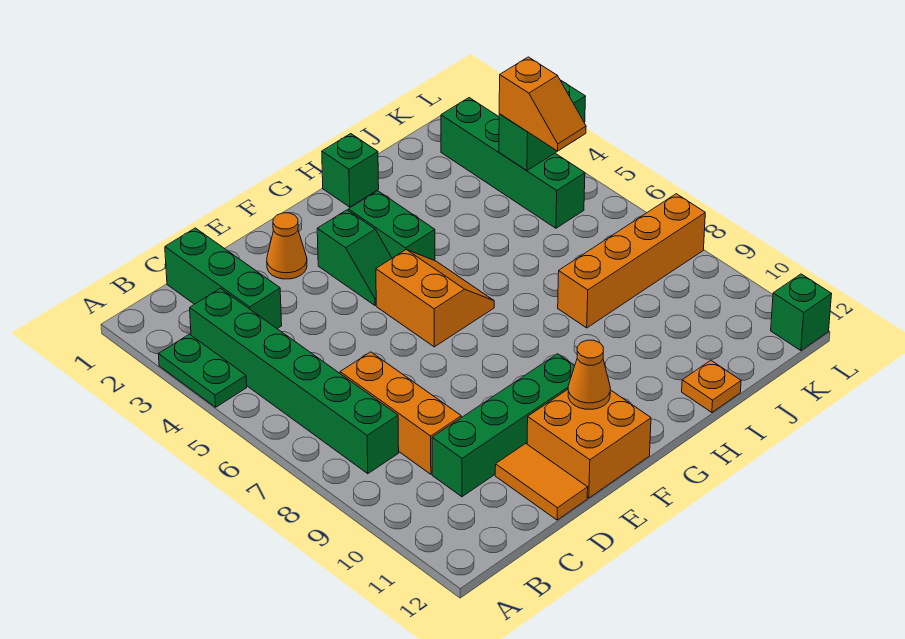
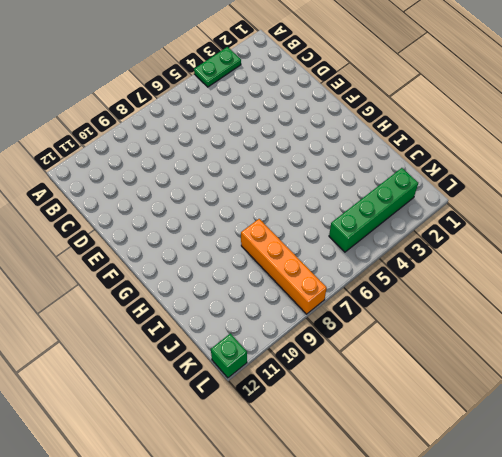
none -> green 1x6 brick [190,288,399,474]
none -> green 1x3 brick [165,228,282,329]
none -> orange 1x3 brick [340,352,461,474]

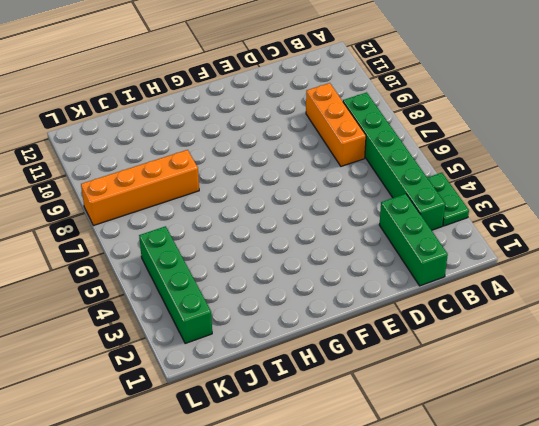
none -> green 1x4 brick [432,354,575,497]
none -> orange 1x2 tile [495,443,588,520]
none -> orange 1x1 cone [267,213,307,279]

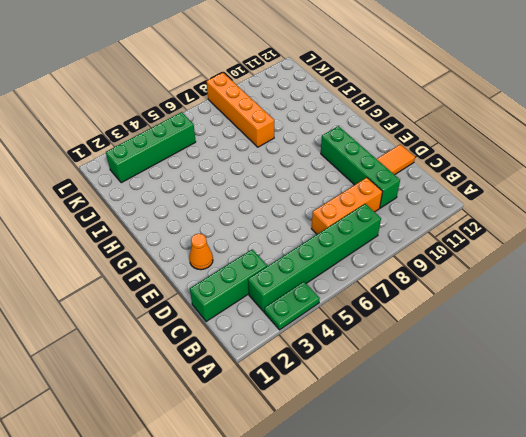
none -> orange 2x2 brick [527,390,651,498]
none -> green 1x2 slope [317,210,392,305]
none -> orange 2x2 slope [376,250,494,347]

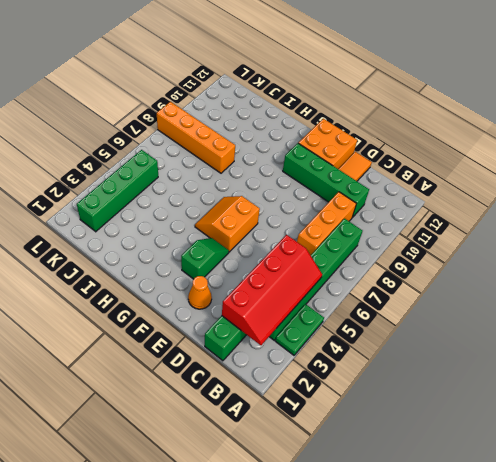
red 2x4 slope [222,235,322,345] -> none
none -> green 1x2 brick [348,191,435,261]
none -> green 1x1 brick [322,134,379,207]
none -> orange 1x1 plate [682,360,741,412]

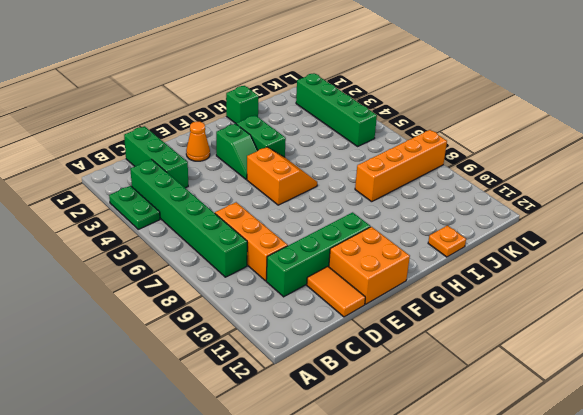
none -> green 1x1 brick [771,274,832,351]
none -> orange 1x1 cone [568,340,610,409]
none -> green 1x2 brick [499,80,586,171]

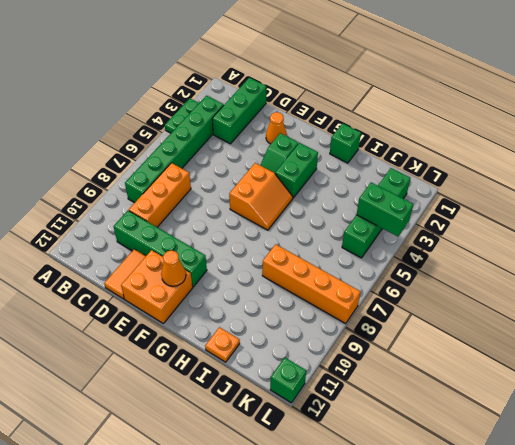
none -> orange 1x2 slope [499,57,586,151]

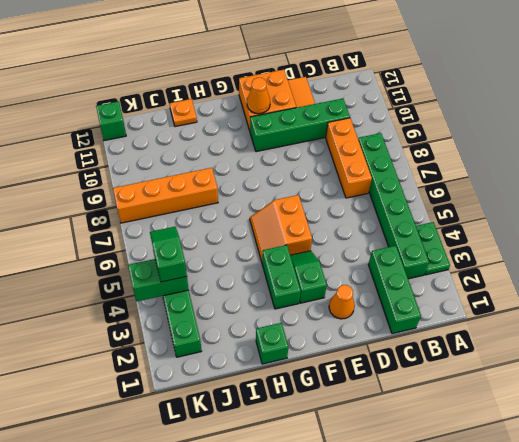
green 1x2 slope [150,227,187,282] -> orange 1x2 slope [499,57,586,151]

